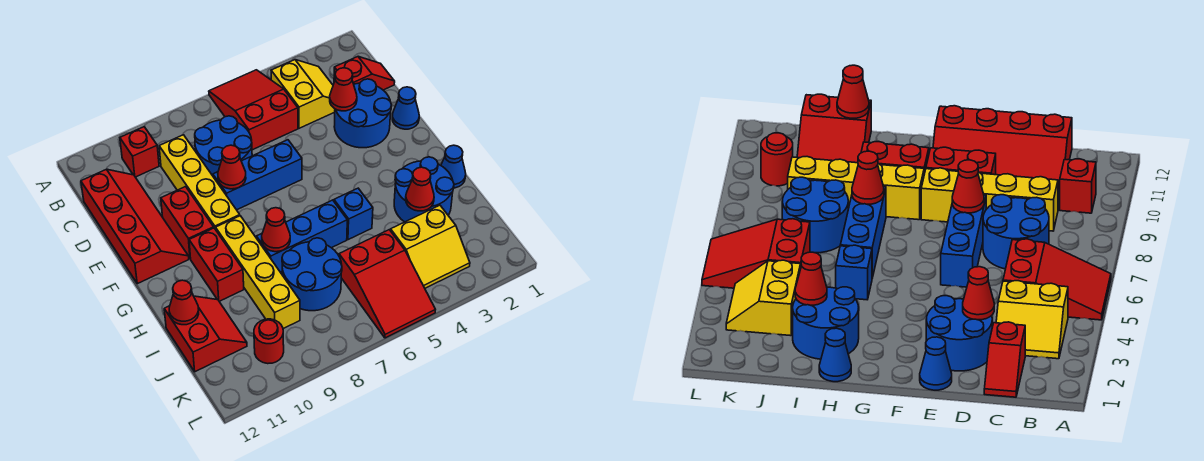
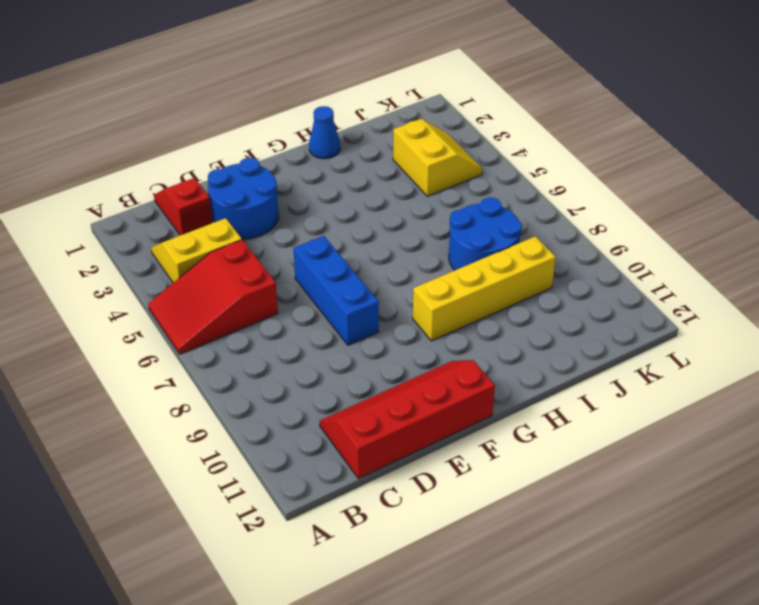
none -> red 1x1 brick [120,127,159,177]
none -> blue 2x2 round brick [195,116,252,176]
none -> yellow 1x4 brick [159,135,240,229]

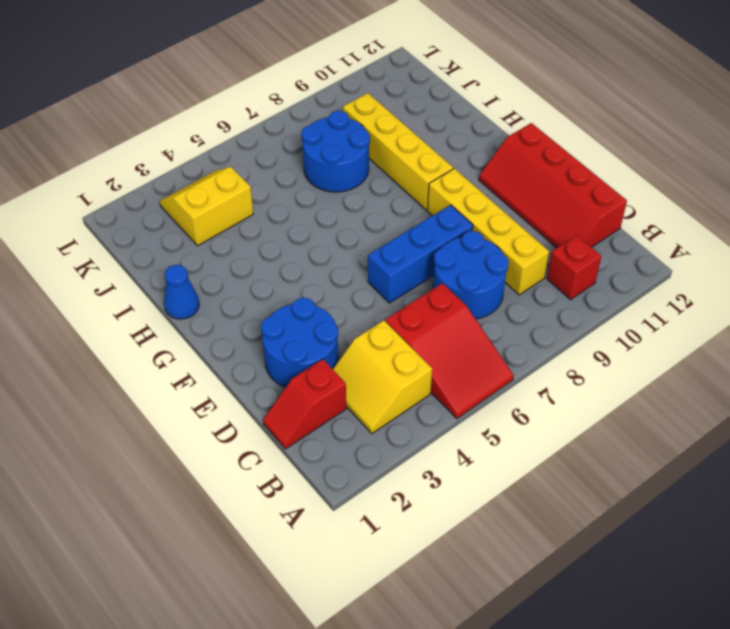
none -> blue 1x1 cone [392,87,419,129]
none -> red 1x2 brick [161,187,214,259]
none -> red 1x2 brick [189,228,244,301]

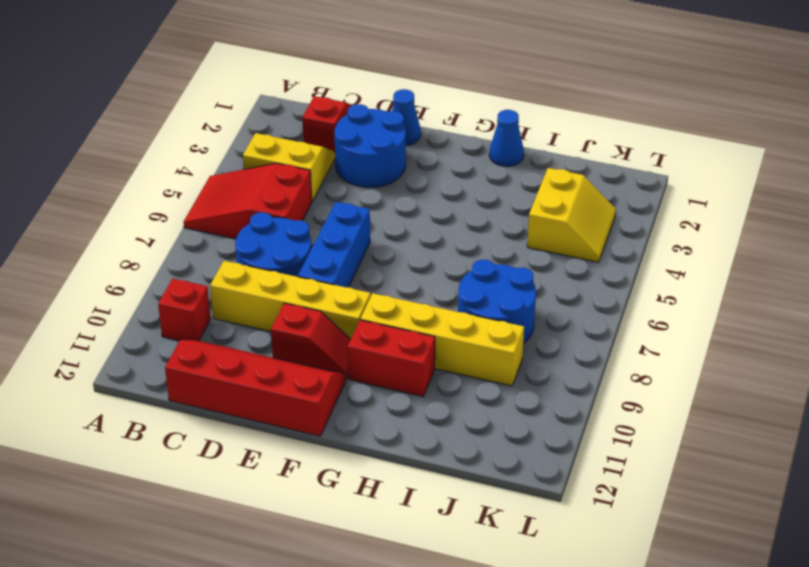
red 1x2 slope [271,303,351,379] -> red 1x2 brick [161,187,214,259]
none -> blue 2x2 round brick [394,157,454,222]
none -> blue 1x1 brick [334,188,373,240]
none -> blue 1x3 brick [256,200,347,272]

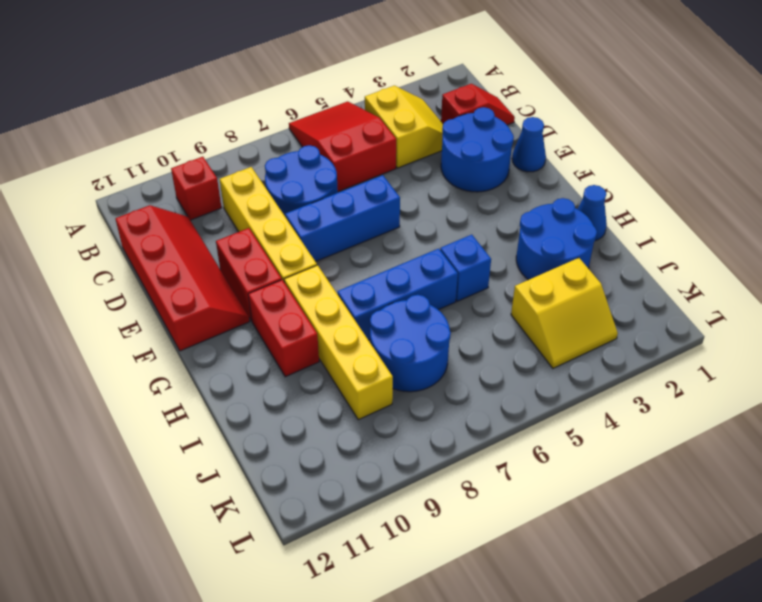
none -> red 2x2 slope [164,296,247,372]
none -> red 2x3 slope [339,230,435,338]
none -> red 1x1 round brick [254,319,284,364]

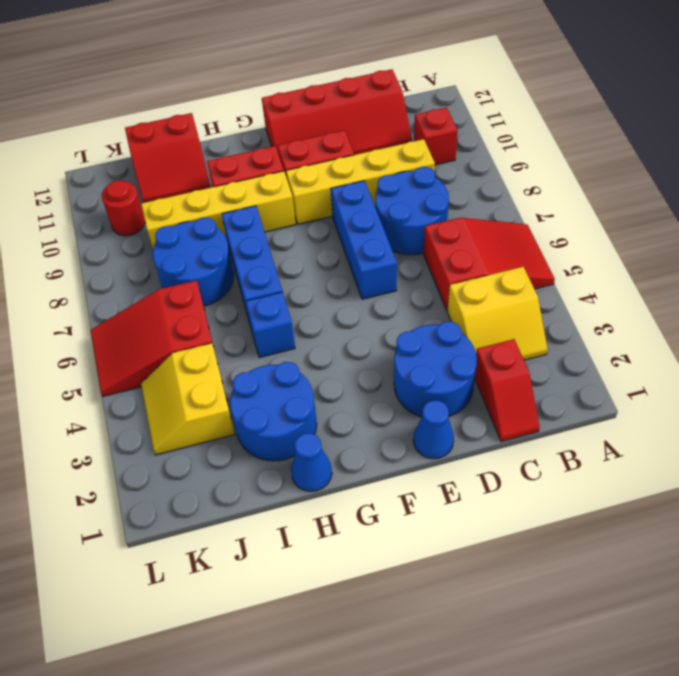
none -> red 1x1 cone [330,68,357,111]
none -> red 1x1 cone [218,145,246,189]
none -> red 1x1 cone [262,208,290,252]

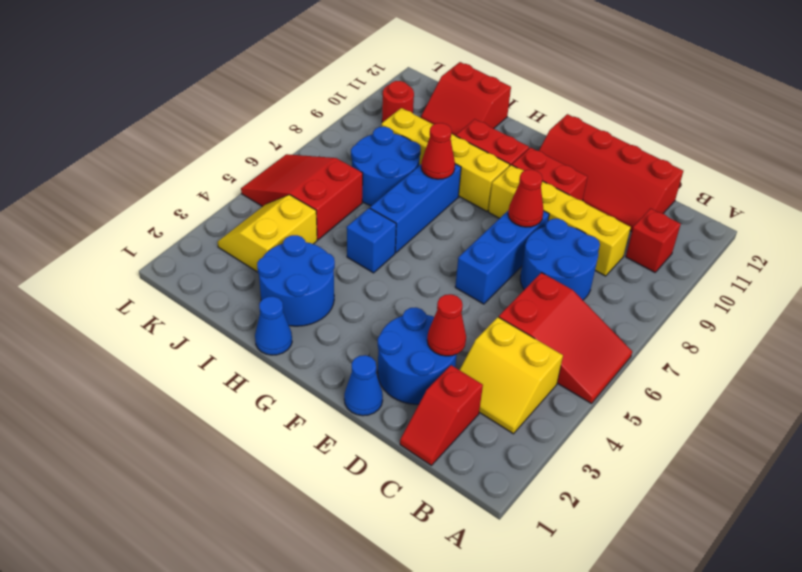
none -> red 1x1 cone [406,167,434,211]
none -> red 1x1 cone [169,280,199,325]

